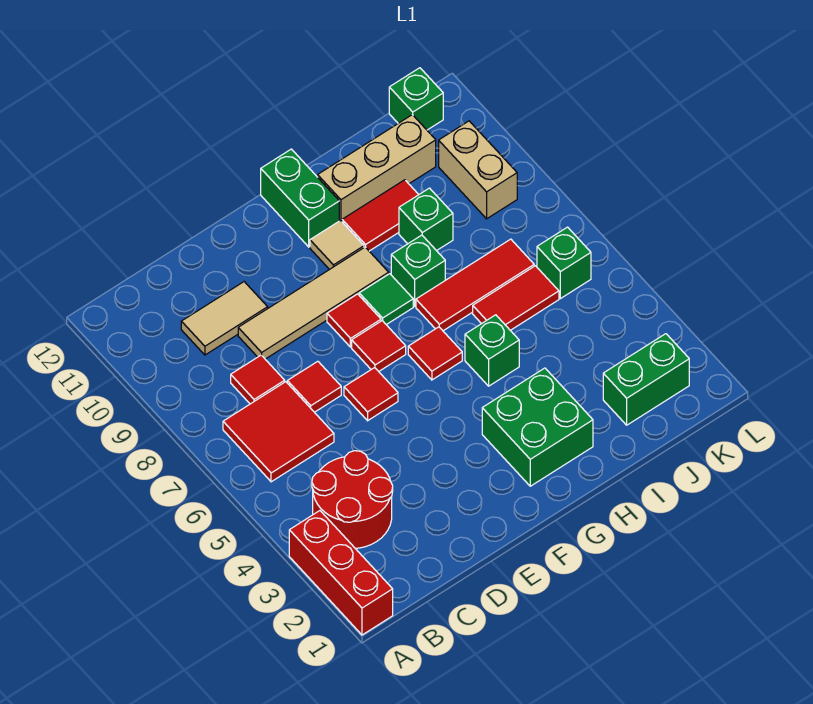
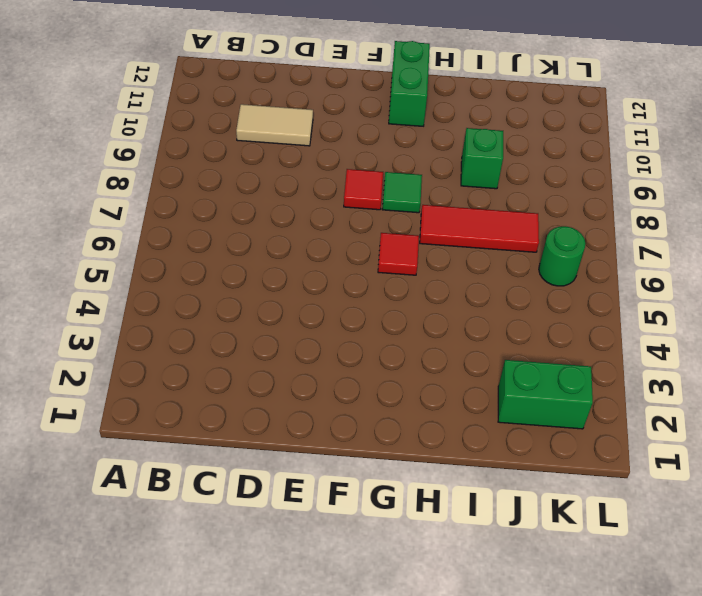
green 1x1 round brick [539,226,586,286] -> green 1x1 brick [537,227,591,299]
none -> red 1x3 brick [289,511,393,635]
none -> red 2x2 round brick [312,451,393,548]
none -> red 2x2 tile [223,382,334,482]

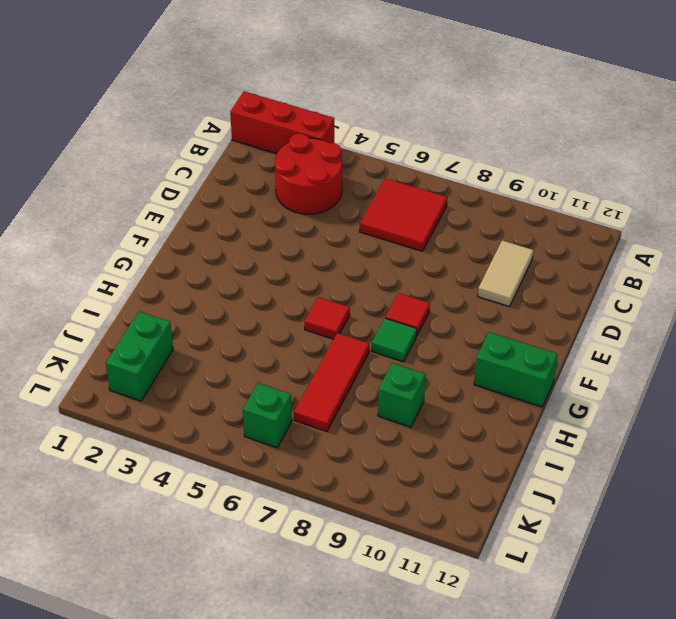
none -> red 1x1 tile [231,355,285,404]
none -> red 1x1 tile [287,361,341,412]
none -> tan 1x4 tile [238,247,389,359]

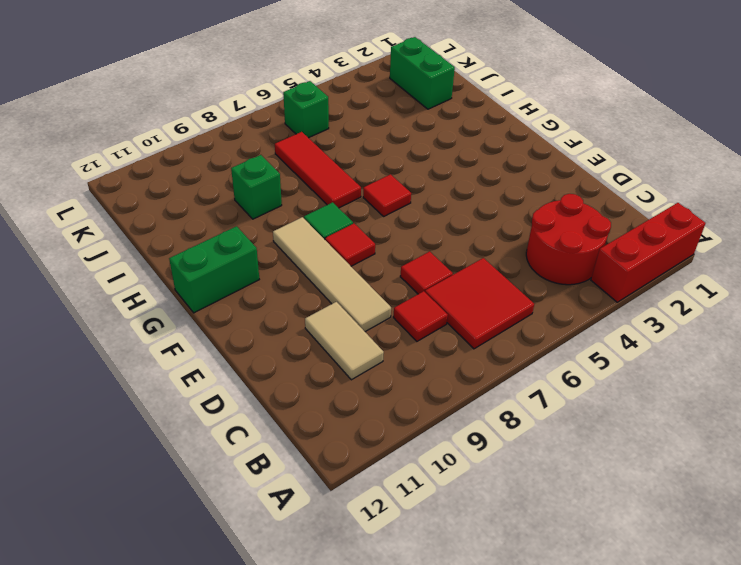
none -> red 1x1 tile [344,368,398,421]
none -> red 1x1 tile [352,321,406,371]
none -> green 2x2 brick [482,368,593,486]

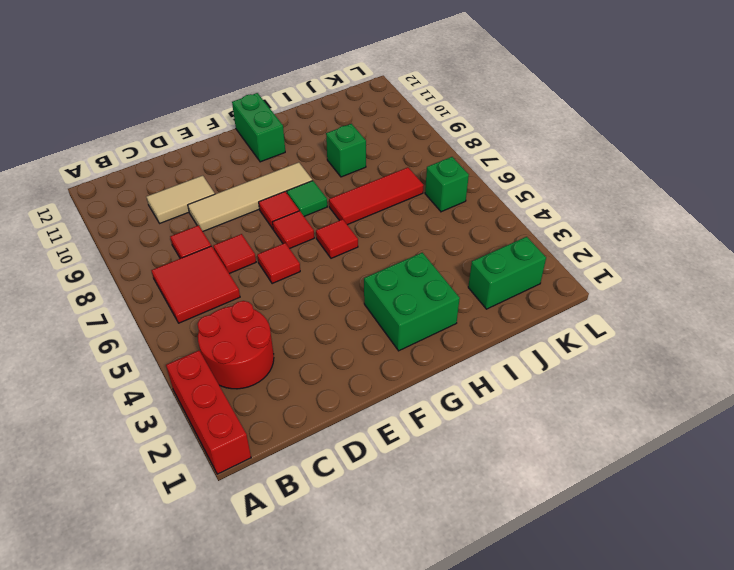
none -> tan 1x1 tile [310,221,364,270]
none -> green 1x1 brick [465,315,519,386]
none -> green 1x1 brick [391,235,445,306]

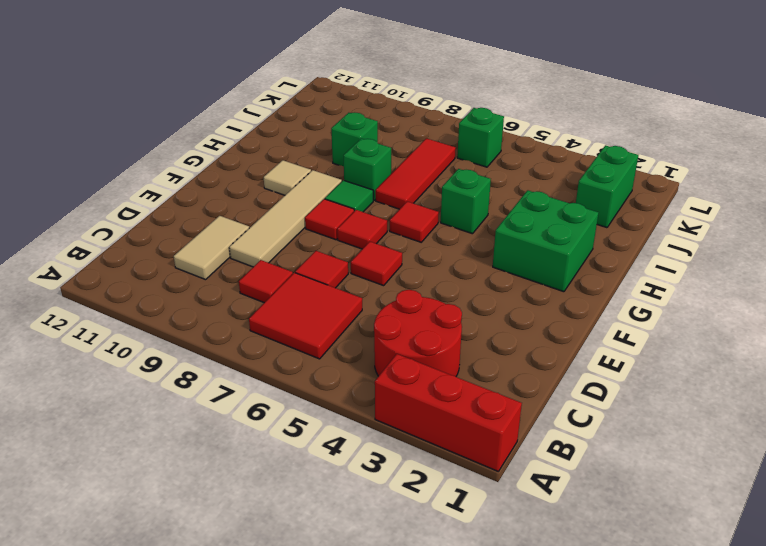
none -> green 1x2 brick [261,149,339,247]
none -> red 1x2 tile [342,180,419,251]
none -> tan 1x3 brick [318,115,436,221]

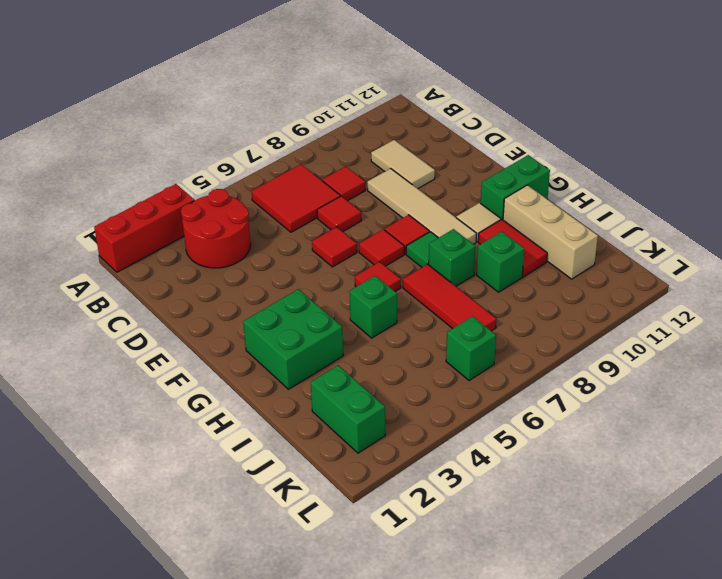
none -> red 1x2 tile [473,266,559,330]
none -> tan 1x2 brick [439,121,517,219]
none -> green 1x1 brick [389,68,443,130]

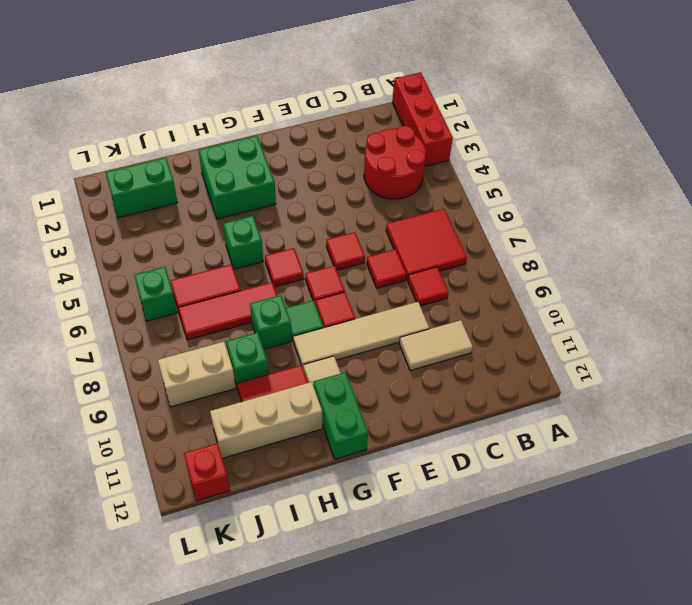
tan 1x2 brick [158,342,236,407] -> tan 1x2 brick turned to [439,121,517,219]
red 1x1 brick [184,443,230,501] -> green 1x1 brick [389,68,443,130]

